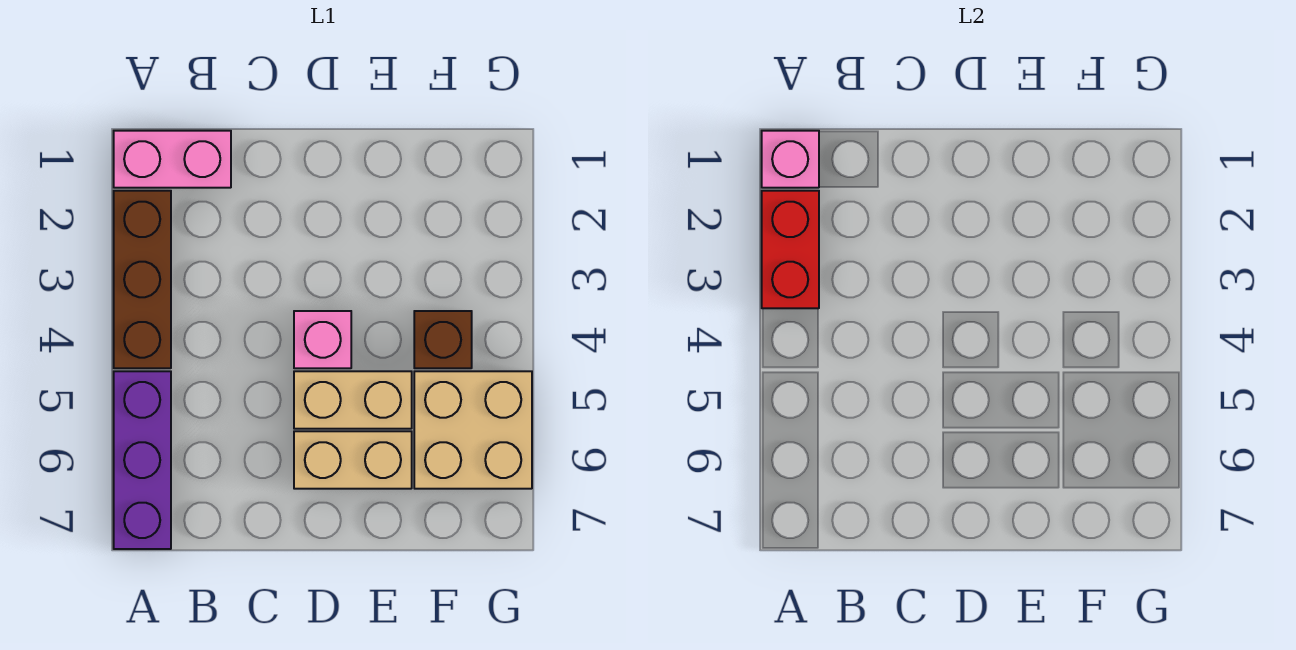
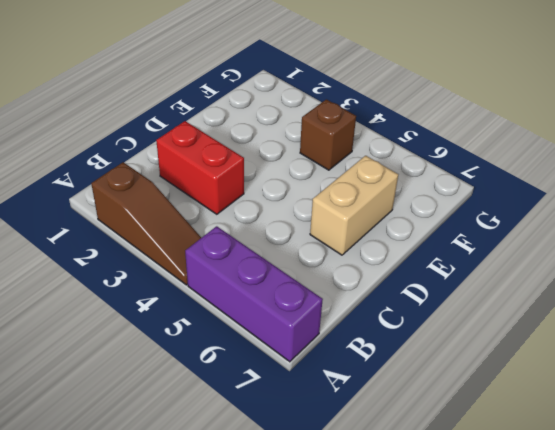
brown 1x3 slope [91,162,201,285] -> brown 1x3 brick [114,191,171,368]
red 1x2 brick [156,121,244,214] -> red 1x2 brick moved to [762,191,819,308]
none -> pink 1x2 brick [114,131,231,188]
none -> pink 1x1 brick [294,311,351,368]

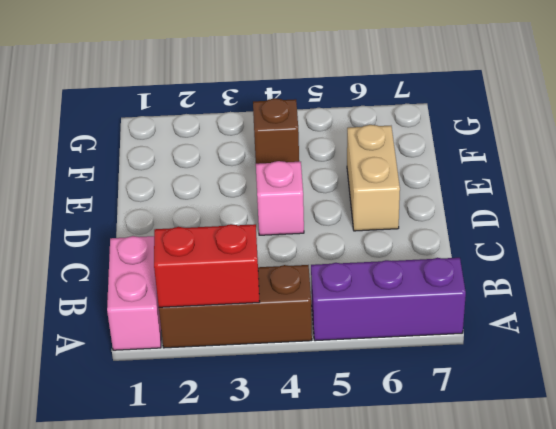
none -> tan 1x2 brick [294,371,412,429]
none -> tan 2x2 brick [414,371,532,489]

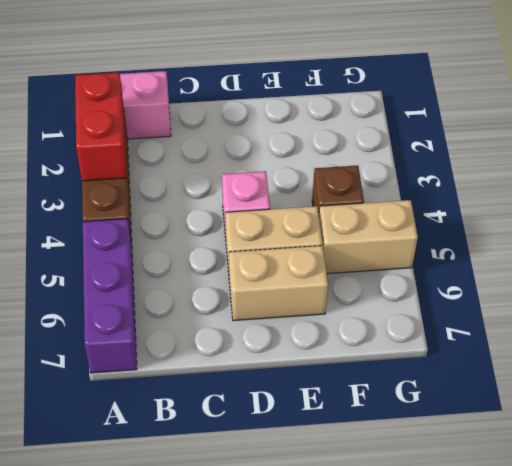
tan 1x2 brick [319,200,418,274] -> tan 2x2 brick [414,371,532,489]
none -> pink 1x1 brick [762,131,819,188]

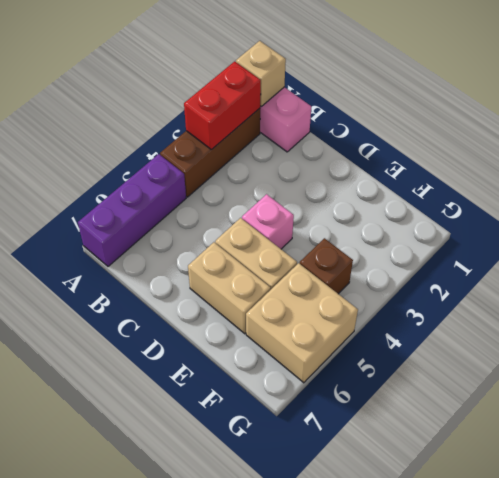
tan 1x1 brick [236,41,286,106] -> pink 1x1 brick [762,131,819,188]

